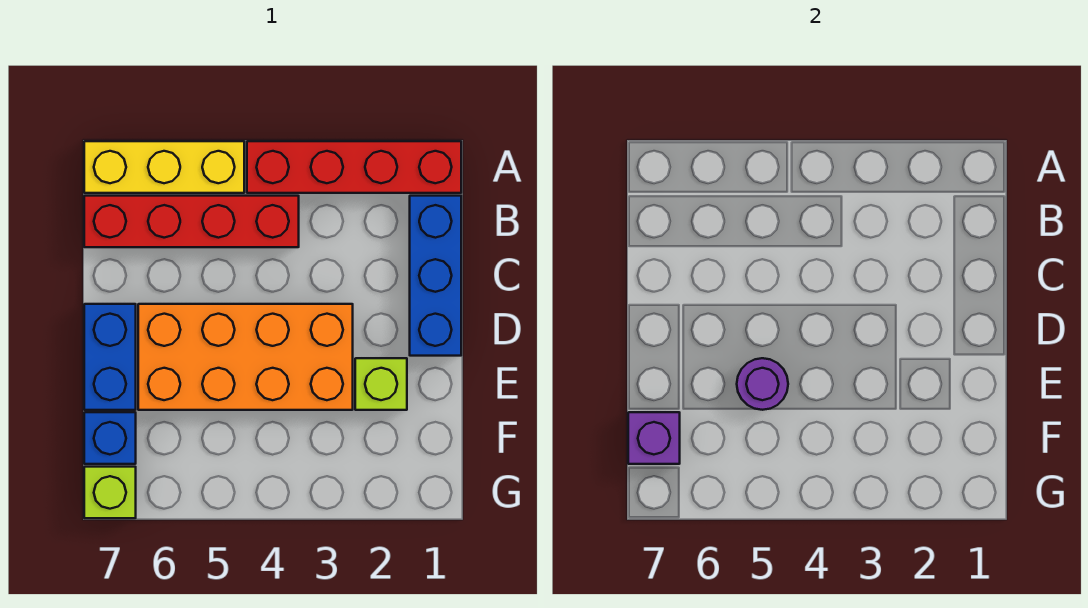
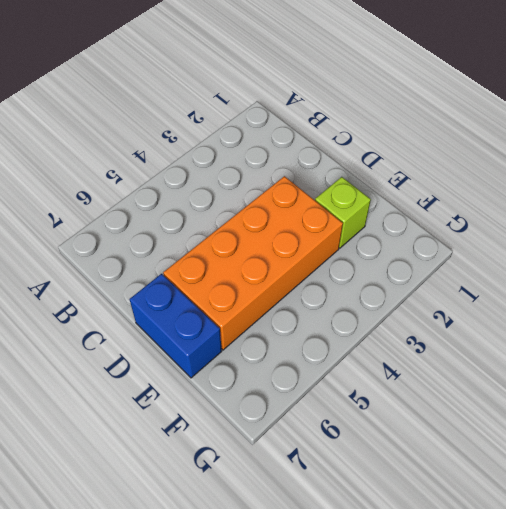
none -> red 1x4 brick [247,141,461,193]
none -> yellow 1x3 brick [84,141,244,193]

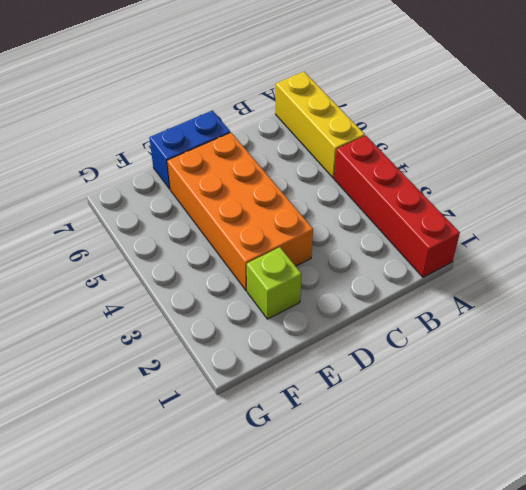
none -> blue 1x3 brick [410,196,461,356]
none -> red 1x4 brick [84,196,299,247]

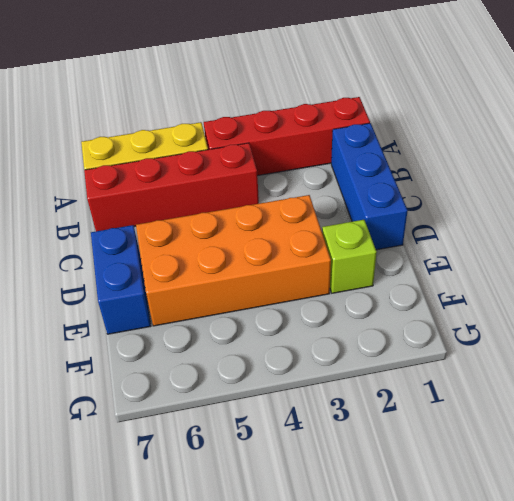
none -> blue 1x1 brick [84,412,136,464]
none -> lime 1x1 brick [84,467,136,518]

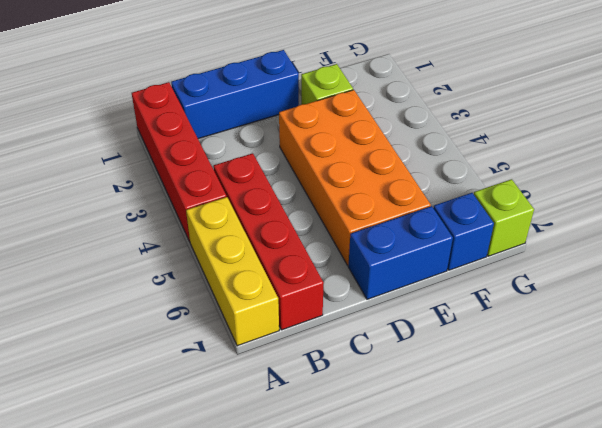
none -> purple 1x1 round brick [737,358,788,410]
none -> purple 1x1 brick [628,412,680,464]

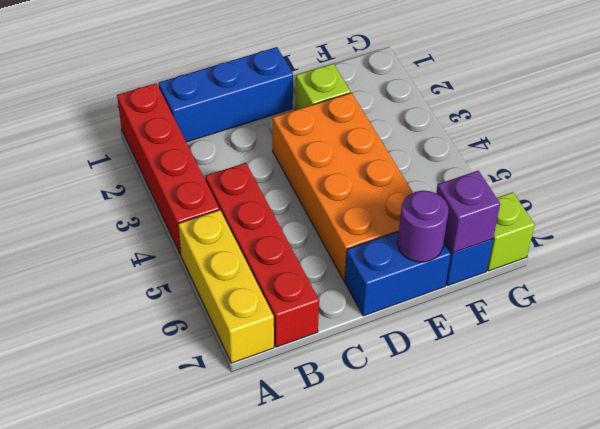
purple 1x1 round brick [398,191,448,262] -> purple 1x1 round brick moved to [737,358,788,410]

